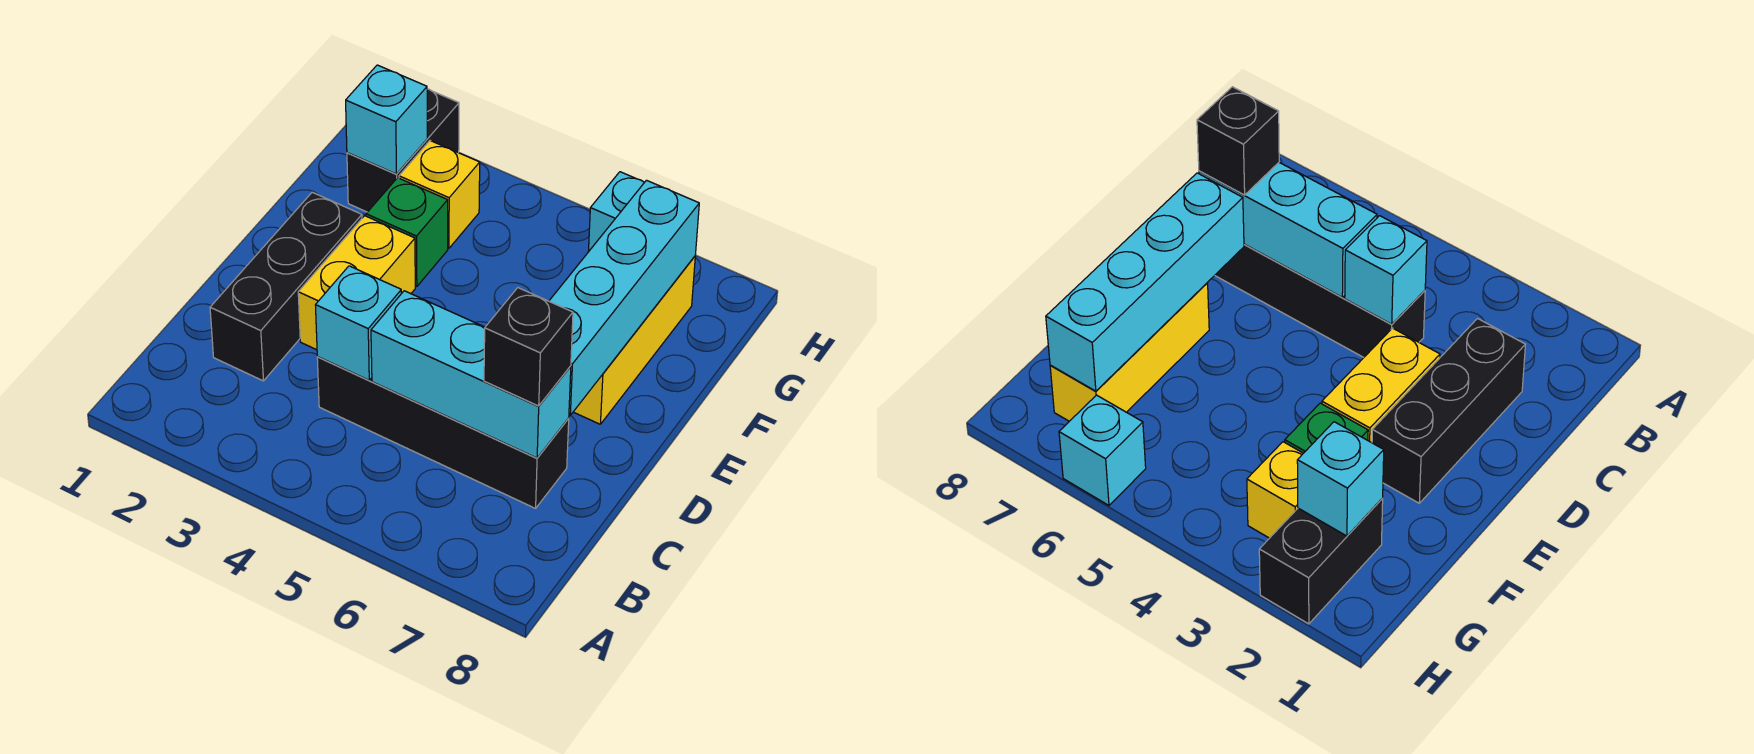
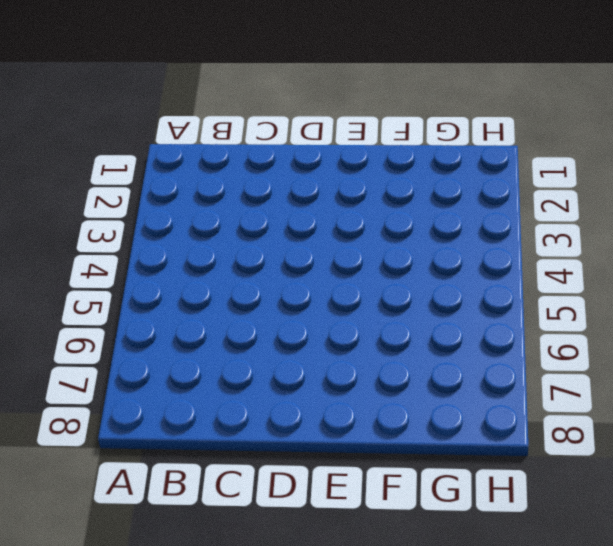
none -> black 1x3 brick [210,192,362,381]
none -> black 1x4 brick [317,357,569,508]
none -> yellow 1x2 brick [298,216,415,350]

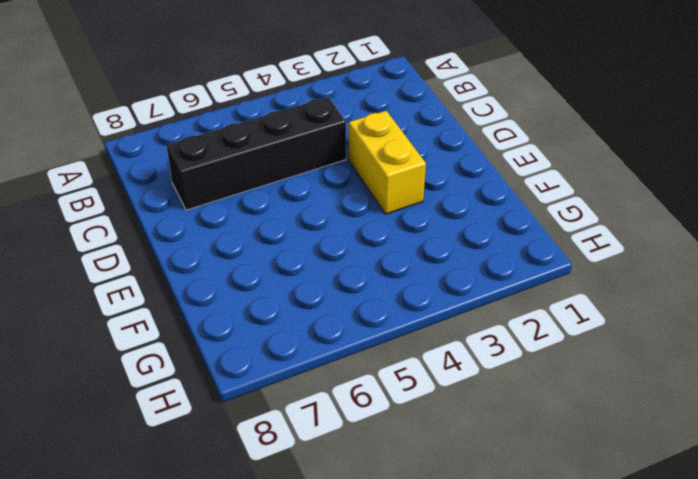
none -> black 1x3 brick [210,192,362,381]
none -> yellow 1x3 brick [574,256,695,424]
none -> green 1x1 brick [366,178,448,287]

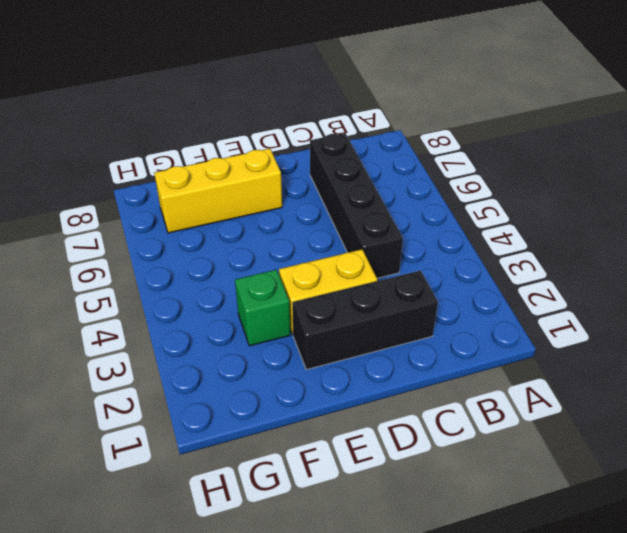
none -> black 1x2 brick [347,89,459,212]
none -> yellow 1x1 brick [399,141,480,248]
none -> cyan 1x1 brick [588,172,644,252]

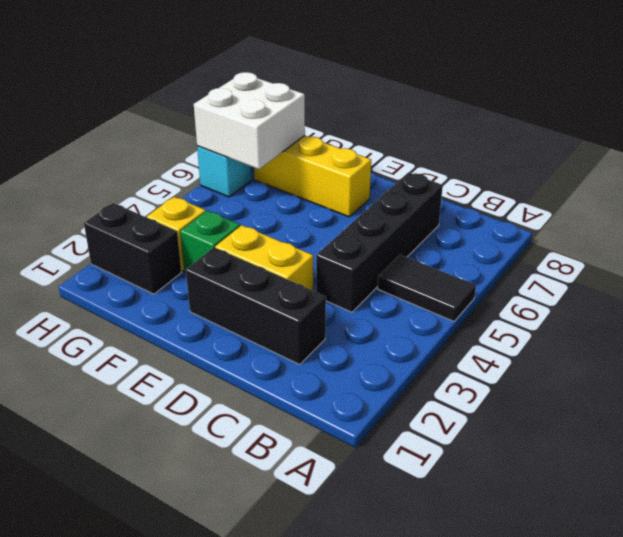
black 1x2 tile [378,255,476,321] -> none
white 2x2 brick [194,72,305,169] -> cyan 1x4 brick [549,180,699,415]
none -> cyan 1x1 brick [316,266,401,380]
none -> cyan 1x3 brick [371,291,571,458]
none -> cyan 1x1 brick [346,65,427,174]

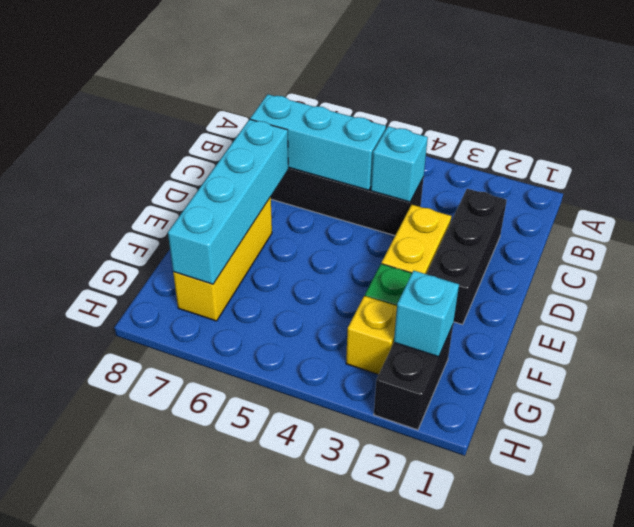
none -> cyan 1x1 brick [588,172,644,252]
none -> black 1x1 brick [484,288,573,406]

